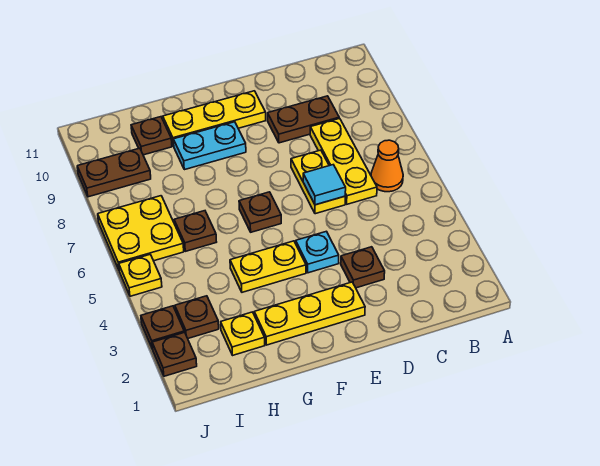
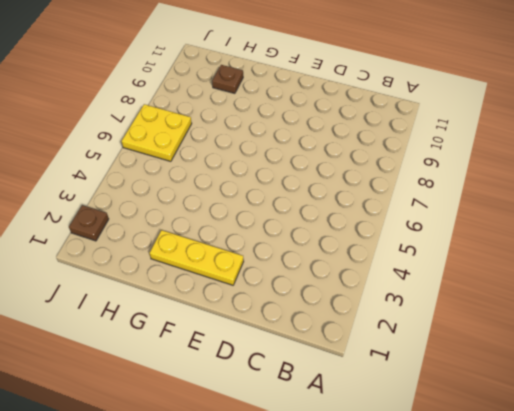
none -> orange 1x1 cone [371,140,403,192]
none -> yellow 1x3 plate [310,118,377,204]
none -> brown 1x2 plate [268,96,339,143]

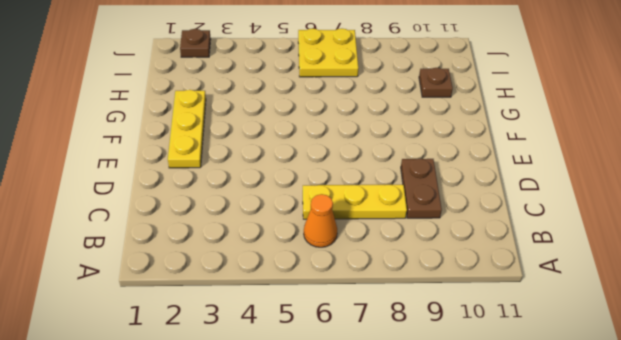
none -> brown 1x1 plate [341,247,385,288]
none -> yellow 1x2 plate [291,150,345,214]
none -> cyan 1x1 plate [296,231,339,273]

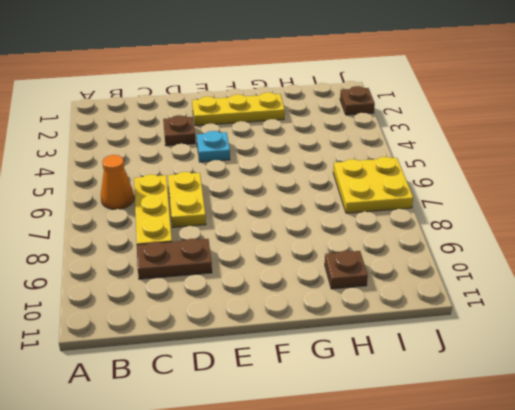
none -> yellow 1x3 plate [163,91,266,146]
none -> yellow 1x2 plate [230,241,306,292]
none -> brown 1x1 plate [239,192,281,232]

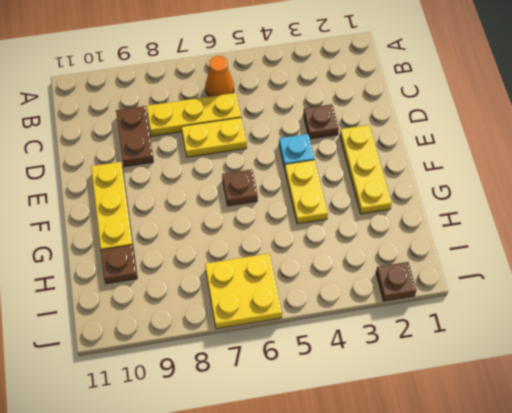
none -> cyan 1x2 plate [173,122,246,170]
none -> yellow 1x1 plate [221,312,265,355]
none -> brown 1x1 plate [174,211,216,251]

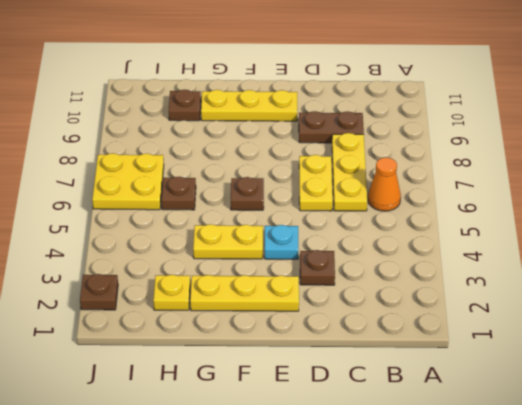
none -> cyan 1x2 plate [173,122,246,170]
none -> brown 1x1 plate [175,296,219,338]
none -> brown 1x2 plate [77,148,151,197]

